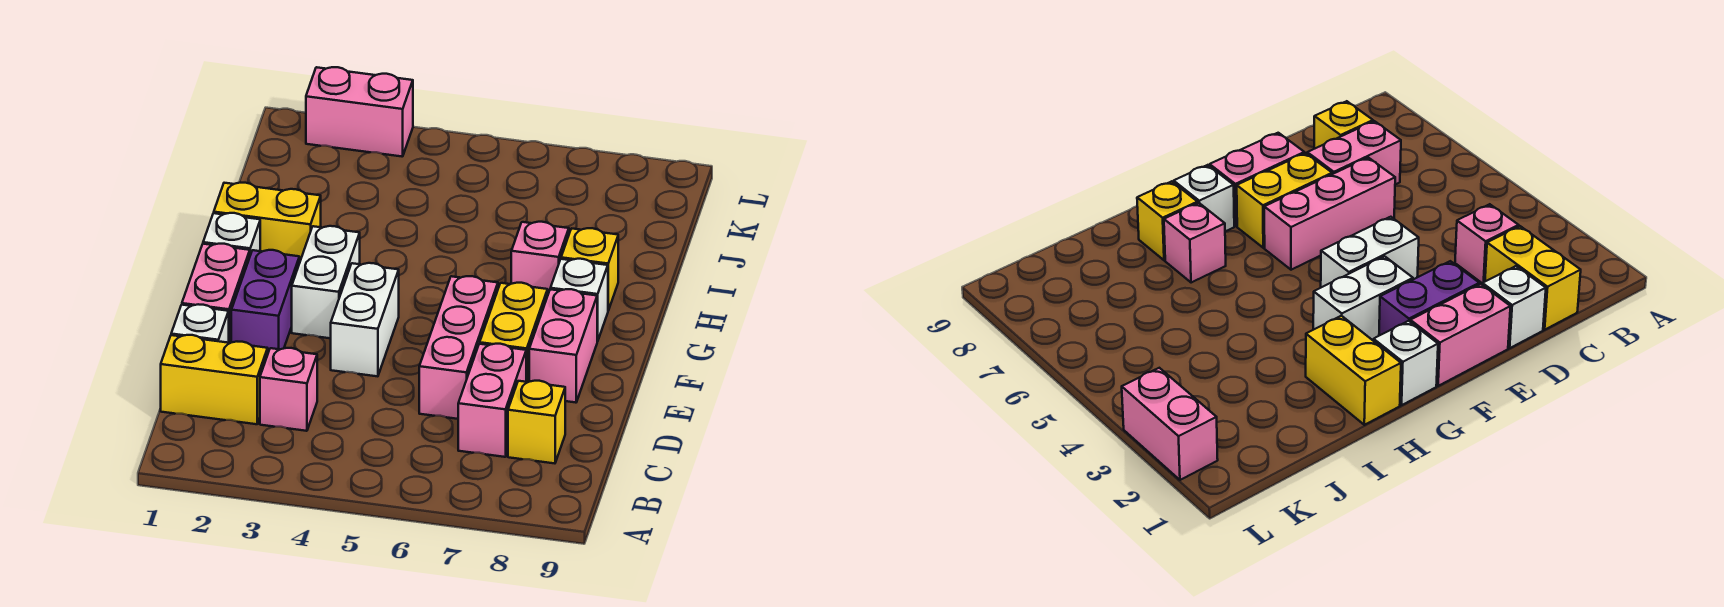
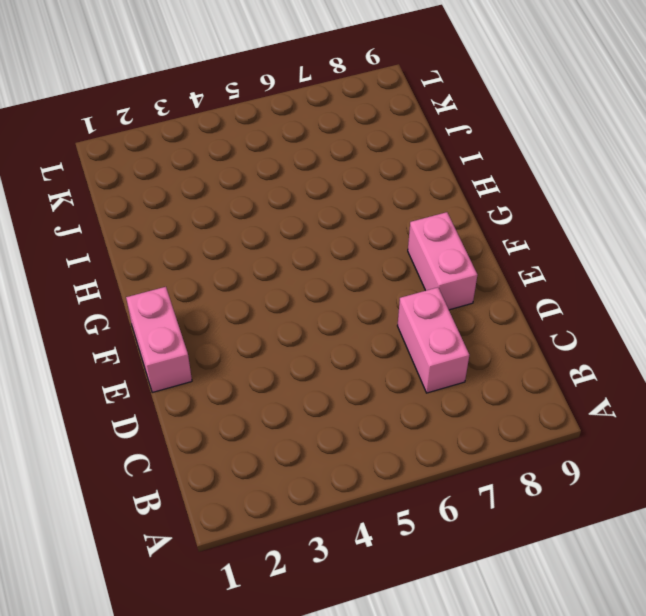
none -> yellow 1x2 brick [161,335,268,424]
none -> pink 1x1 brick [260,348,317,431]
none -> yellow 1x1 brick [508,381,565,463]

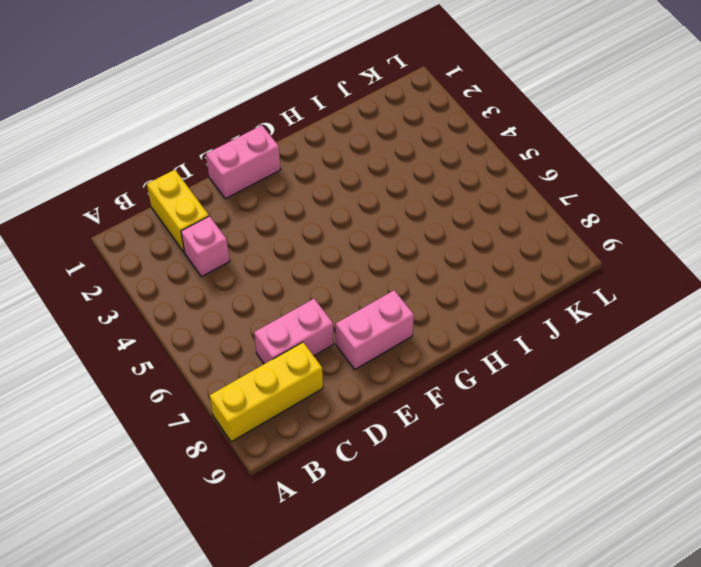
yellow 1x3 brick [209,342,323,442] -> yellow 1x1 brick [508,381,565,463]
none -> white 1x1 brick [171,304,229,343]
none -> pink 1x3 brick [419,276,498,419]
none -> purple 1x2 brick [231,250,299,352]

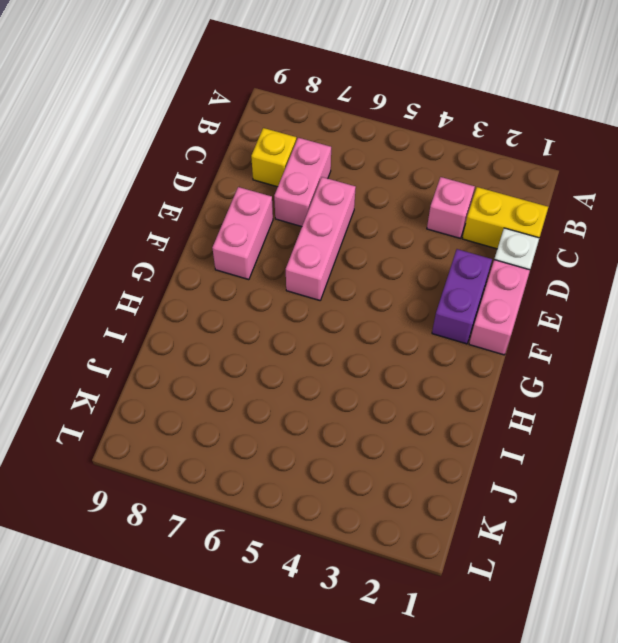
none -> white 1x2 brick [331,263,399,376]
none -> yellow 1x2 brick [480,283,548,382]
none -> white 1x2 brick [292,226,360,338]

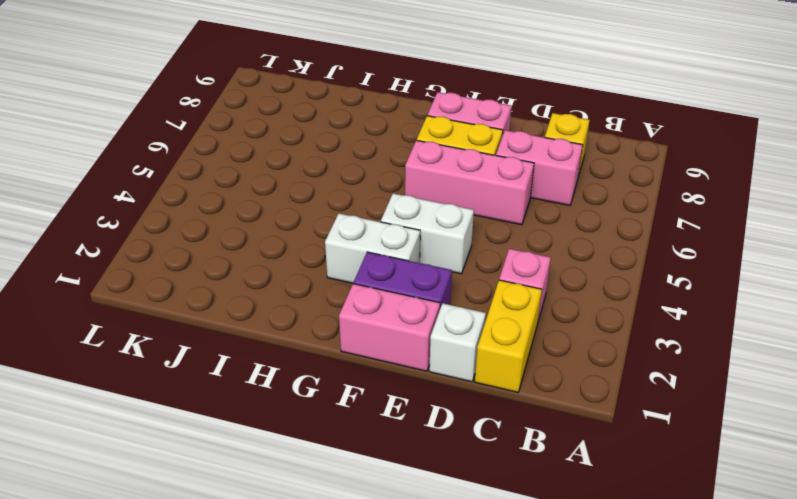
none -> white 1x1 brick [203,213,260,255]
none -> white 1x1 brick [550,259,608,341]
none -> yellow 1x2 brick [214,183,321,263]

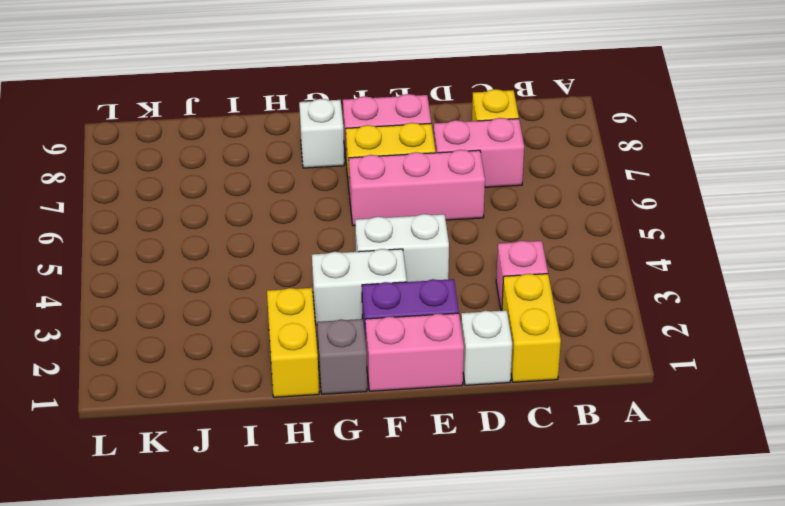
grey 1x1 brick [317,319,367,394] -> white 1x1 brick [203,213,260,255]
none -> pink 1x1 brick [511,222,569,294]
none -> yellow 1x1 brick [561,228,618,310]
none -> pink 1x2 brick [306,67,413,157]

